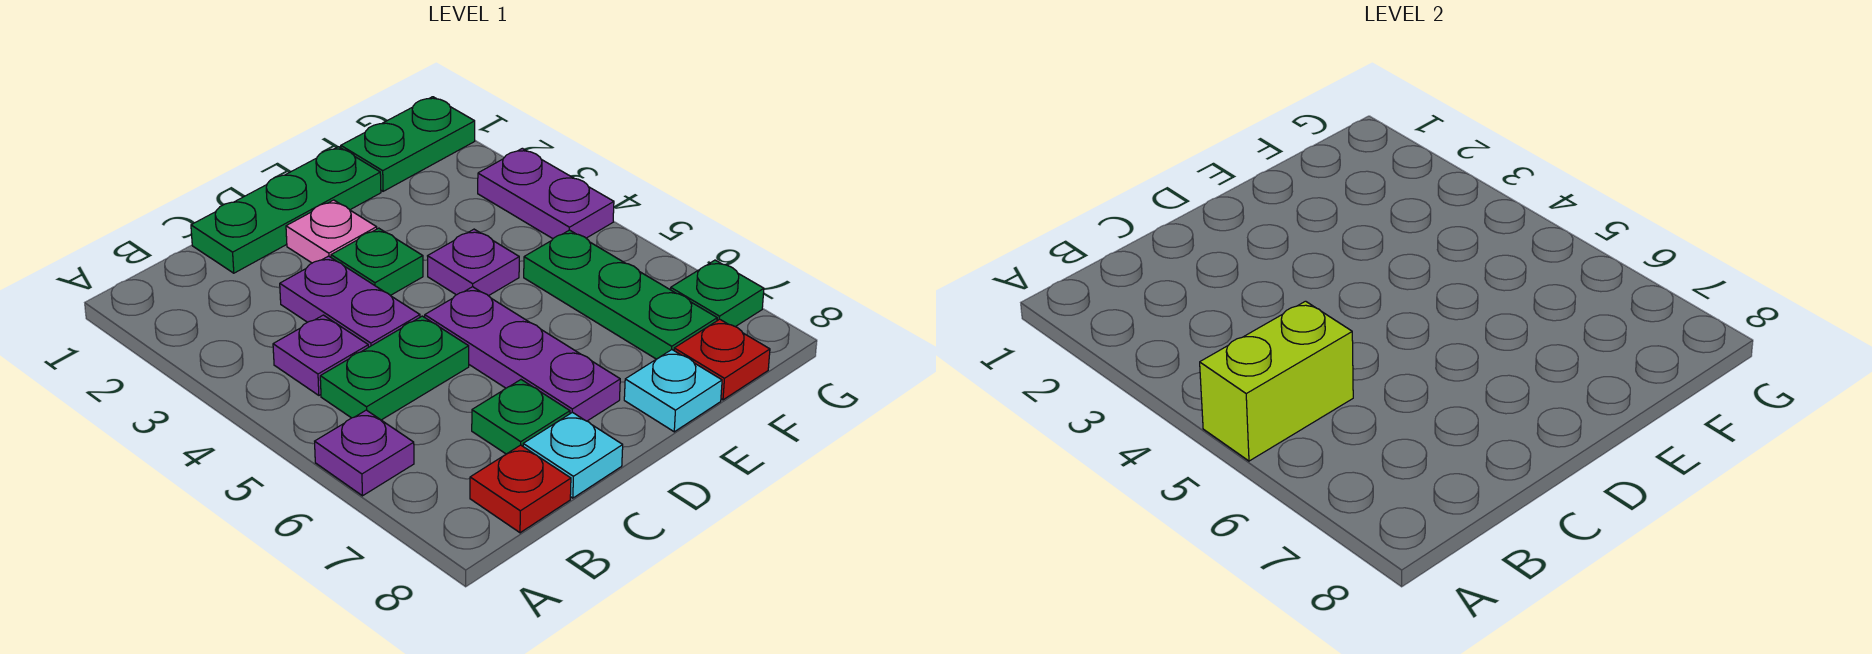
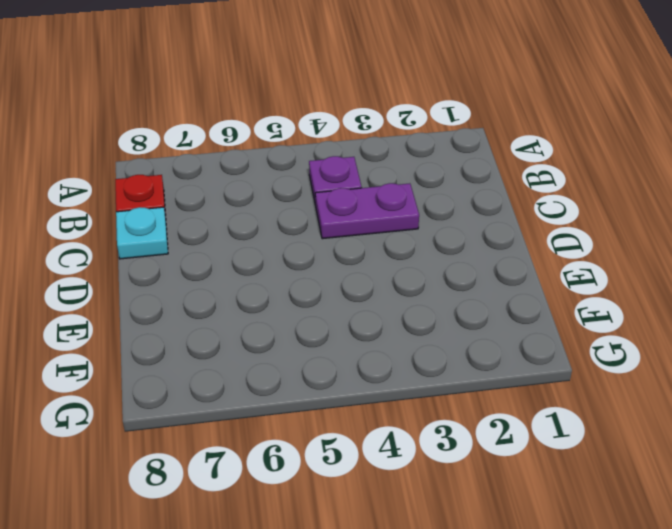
none -> purple 1x1 plate [315,410,414,496]
none -> green 1x2 plate [320,316,469,420]
none -> green 1x3 plate [191,147,381,273]

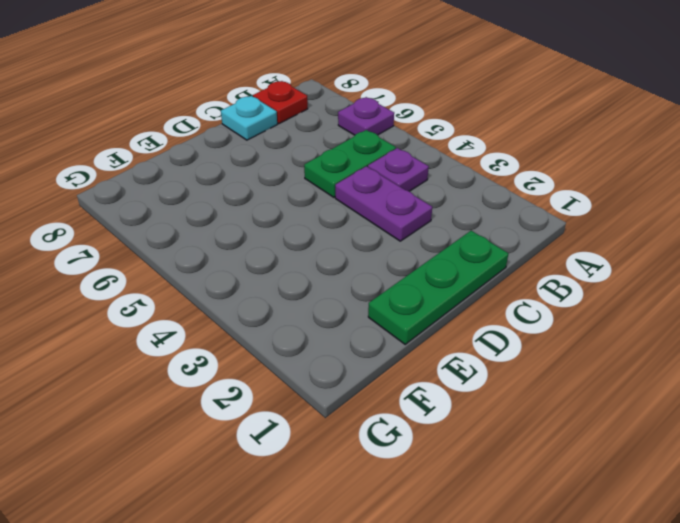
none -> green 1x1 plate [472,380,570,454]
none -> pink 1x1 plate [286,200,377,263]
none -> green 1x1 plate [331,228,423,296]

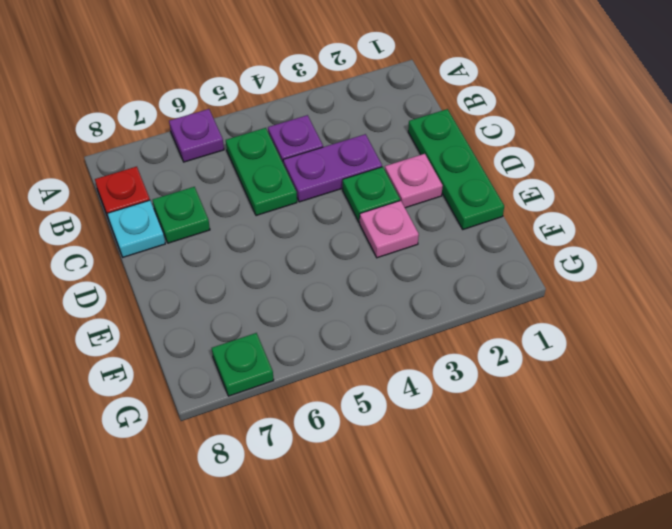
pink 1x1 plate [360,201,419,258] -> none
none -> purple 1x3 plate [425,287,620,421]
none -> purple 1x1 plate [428,229,519,296]
none -> cyan 1x1 plate [624,350,722,432]

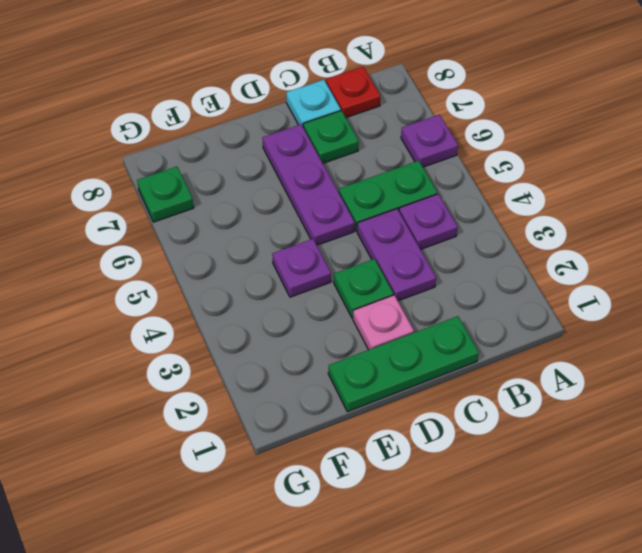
none -> cyan 1x1 plate [624,350,722,432]
none -> green 1x2 plate [341,97,475,191]
none -> green 1x3 plate [524,230,717,359]

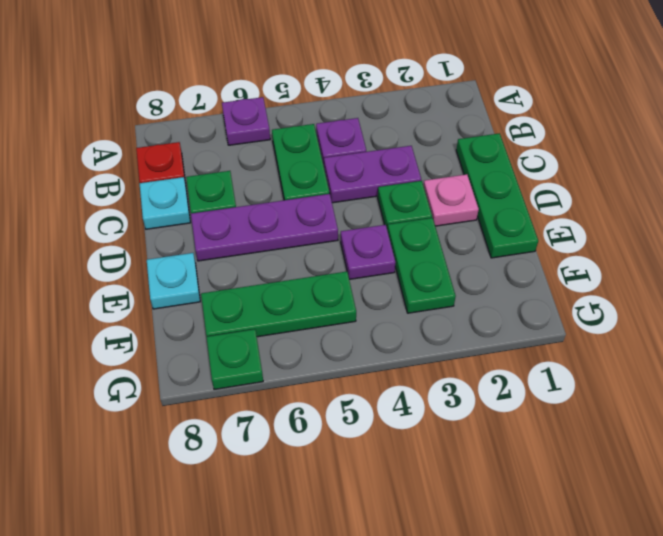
green 1x2 plate [388,218,456,313] -> green 1x2 plate moved to [341,97,475,191]
none -> red 1x1 plate [674,319,770,400]
none -> purple 1x2 plate [478,148,614,239]
none -> lime 1x2 brick [1200,301,1353,461]

